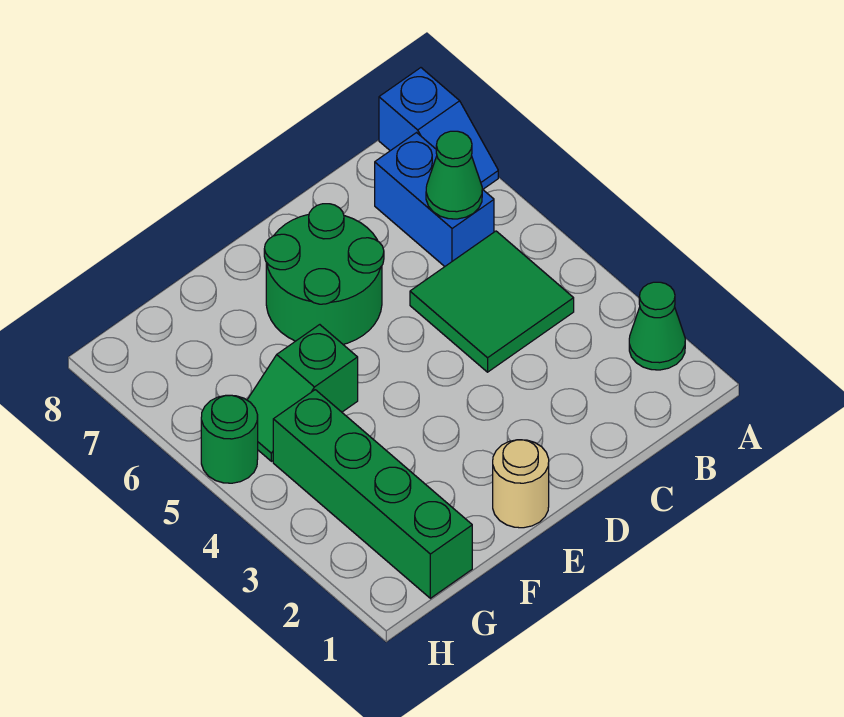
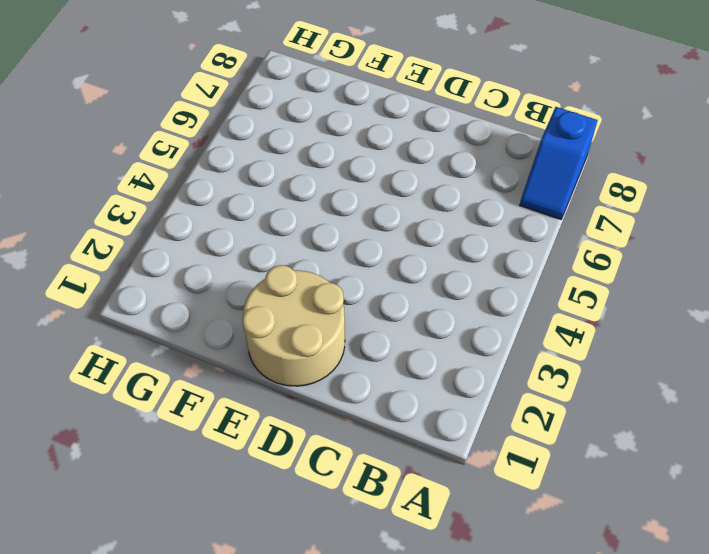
tan 2x2 round brick [242,265,345,386] -> tan 1x1 round brick [493,440,549,528]
none -> green 1x1 cone [629,282,685,370]
none -> green 2x2 tile [410,231,574,372]

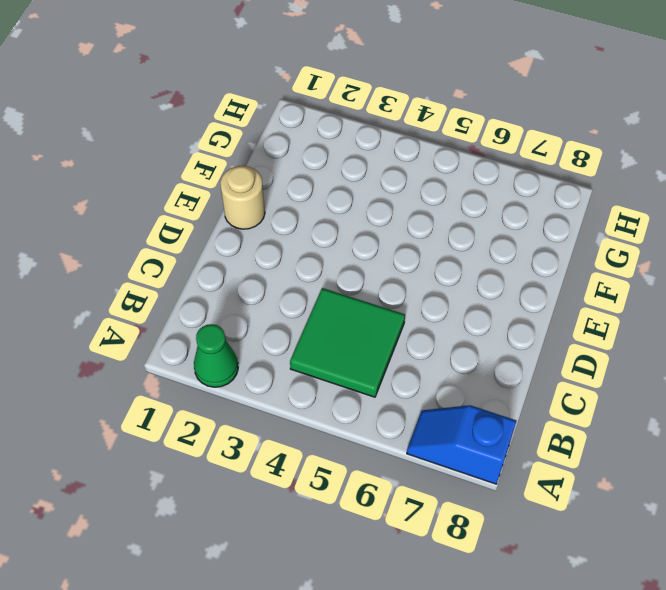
none -> blue 1x2 brick [375,133,494,266]
none -> green 2x2 round brick [264,204,384,344]

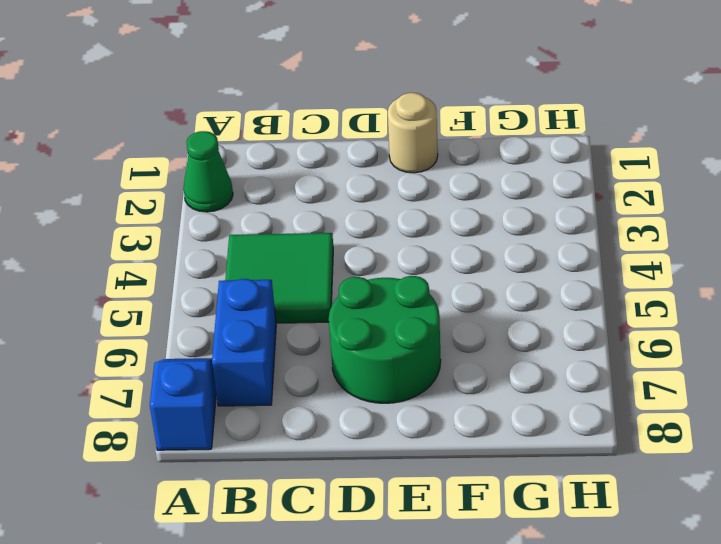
none -> green 1x2 slope [247,325,358,461]
none -> green 1x4 brick [273,390,472,598]

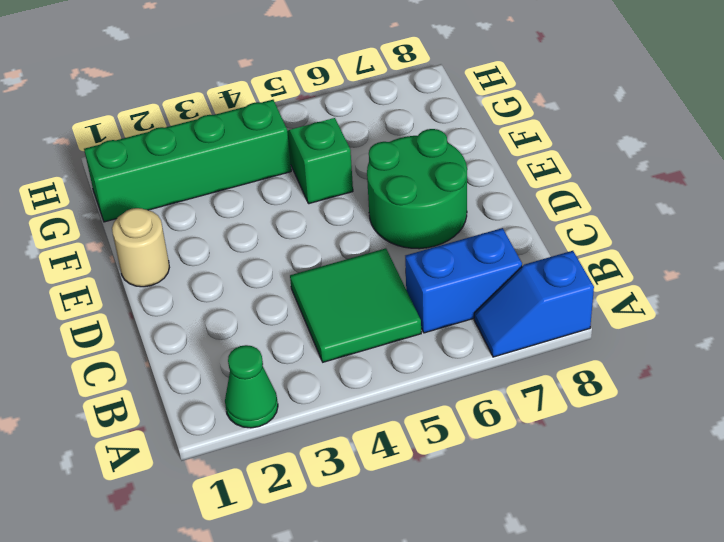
none -> green 1x1 round brick [201,395,258,483]
none -> green 1x1 cone [426,131,482,219]

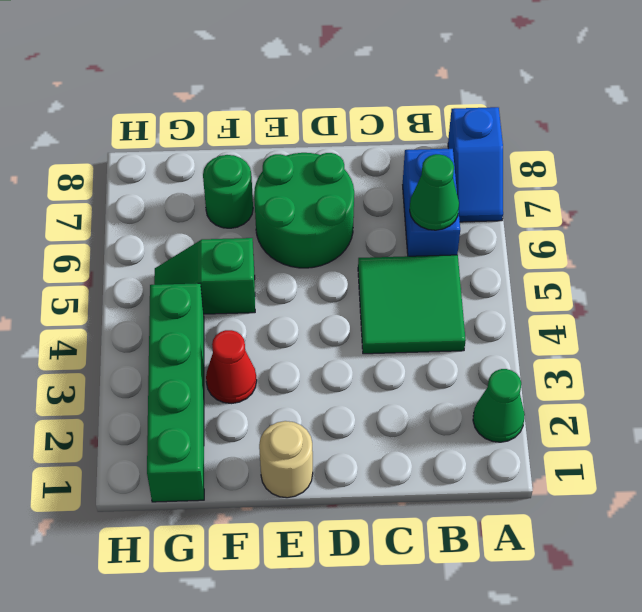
red 1x1 cone [206,330,257,403] -> none
green 1x1 round brick [203,155,253,228] -> green 1x1 round brick moved to [201,395,258,483]

